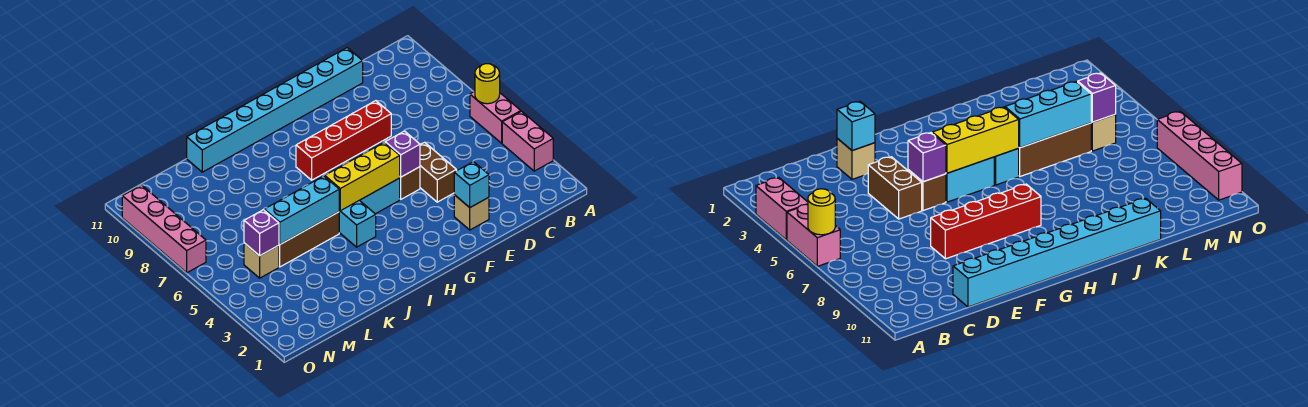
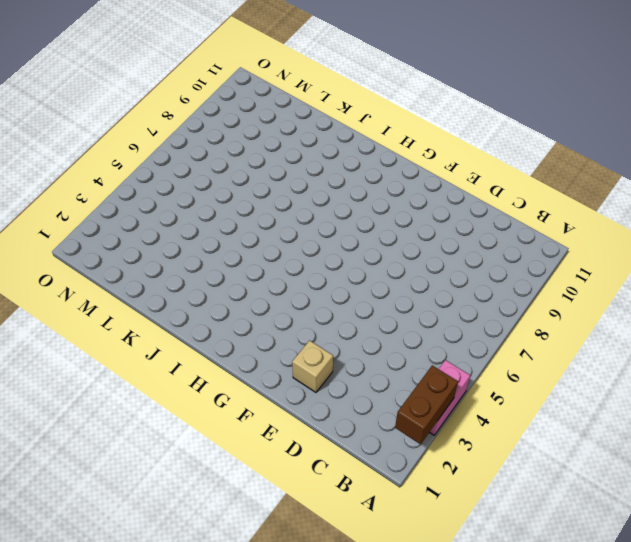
brown 1x2 brick [395,365,458,444] -> brown 1x2 brick moved to [420,142,456,202]
none -> pink 1x2 brick [470,91,521,143]
none -> cyan 1x8 brick [187,48,363,172]
none -> red 1x4 brick [296,101,391,180]

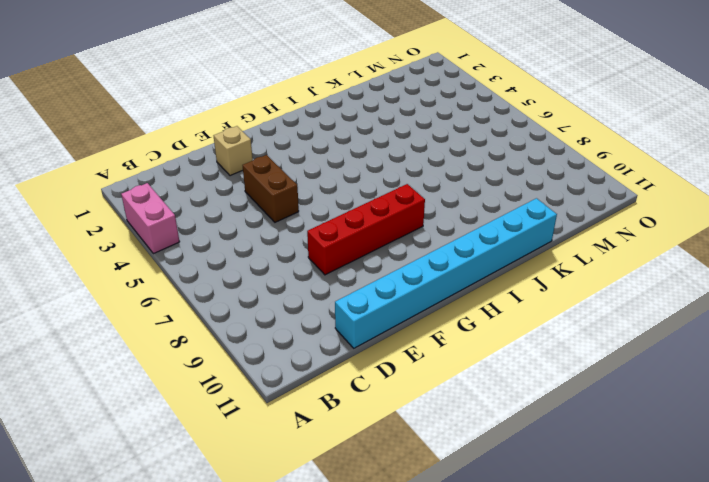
none -> pink 1x2 brick [470,91,521,143]
none -> brown 1x1 brick [400,167,420,199]
none -> cyan 1x2 brick [360,178,400,214]

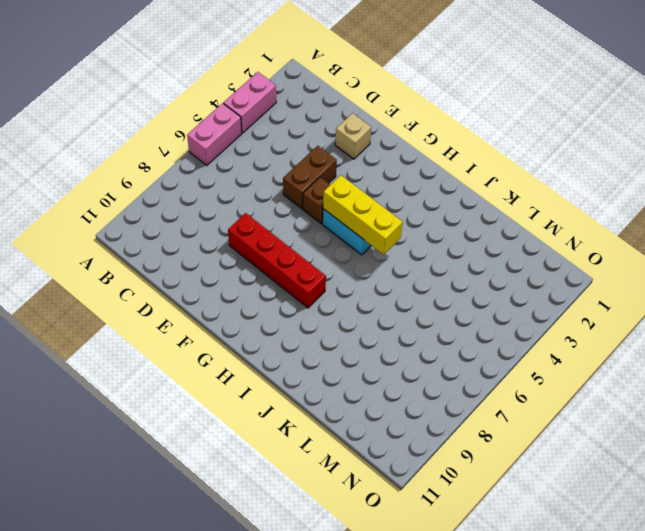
none -> cyan 1x8 brick [187,48,363,172]
none -> cyan 1x2 brick [339,200,376,247]
none -> brown 1x3 brick [279,212,339,267]

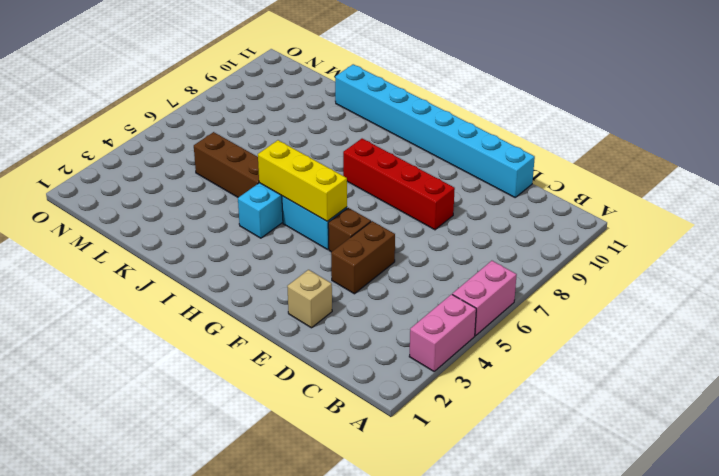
none -> tan 1x1 brick [244,243,279,278]
none -> pink 1x4 brick [122,185,206,273]
none -> yellow 1x1 round brick [475,64,500,104]

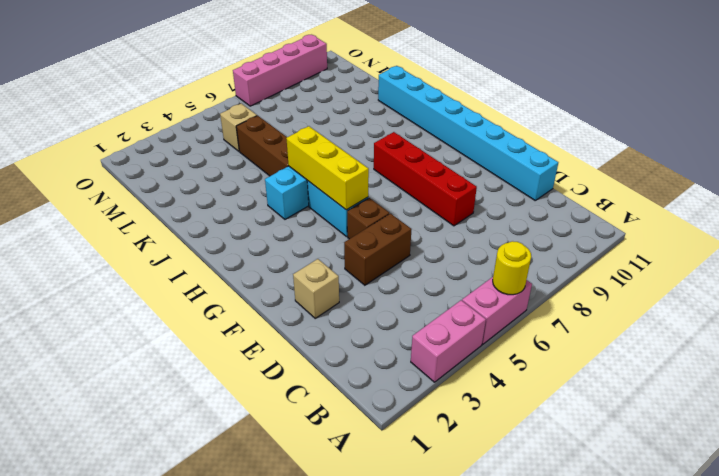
none -> cyan 1x1 brick [454,162,489,207]
none -> purple 1x1 brick [385,131,420,177]
none -> cyan 1x3 brick [264,176,339,244]

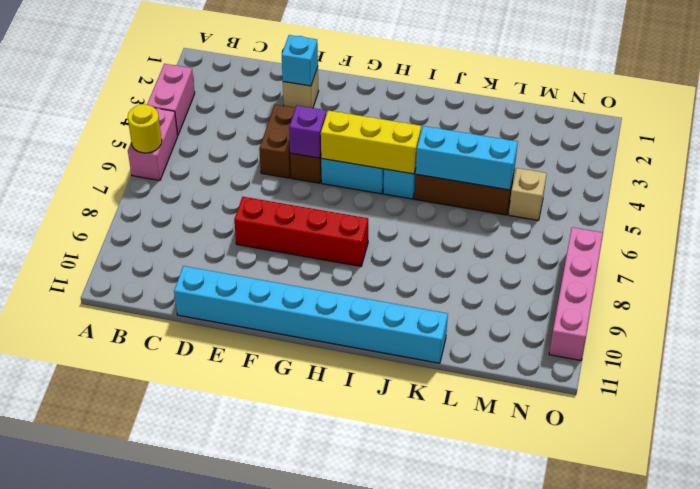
none -> purple 1x1 brick [244,210,279,256]

